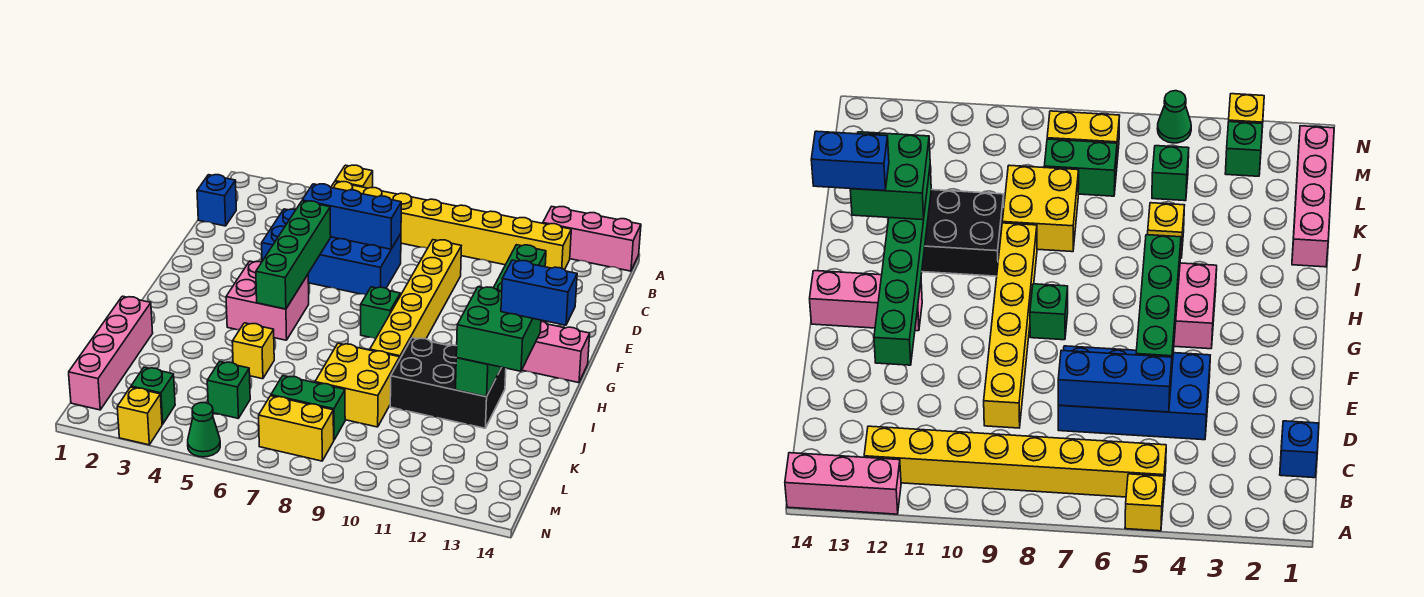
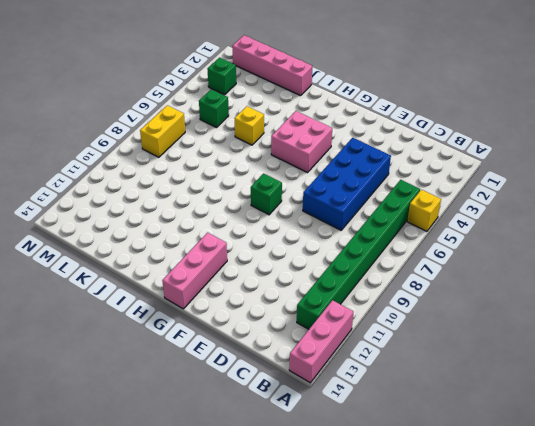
green 1x8 brick [297,180,420,329] -> yellow 1x8 brick [331,182,571,269]
none -> blue 1x1 brick [197,175,236,226]
none -> yellow 1x6 brick [370,240,461,358]
none -> black 2x3 brick [390,338,506,428]

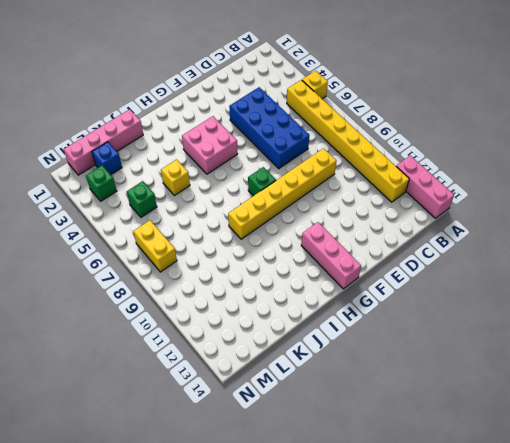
blue 1x1 brick [92,142,122,175] -> blue 1x1 brick moved to [197,175,236,226]
none -> black 2x3 brick [390,338,506,428]
none -> yellow 2x2 brick [315,343,400,427]
none -> green 1x2 brick [271,376,345,440]

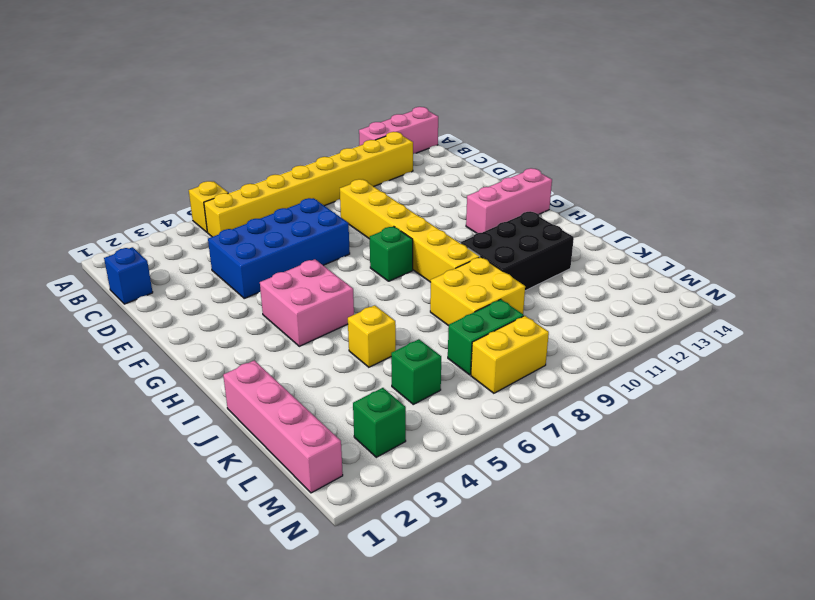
none -> yellow 1x1 brick [117,387,162,445]
none -> green 1x1 cone [188,403,220,457]
none -> blue 1x3 brick [302,184,401,249]

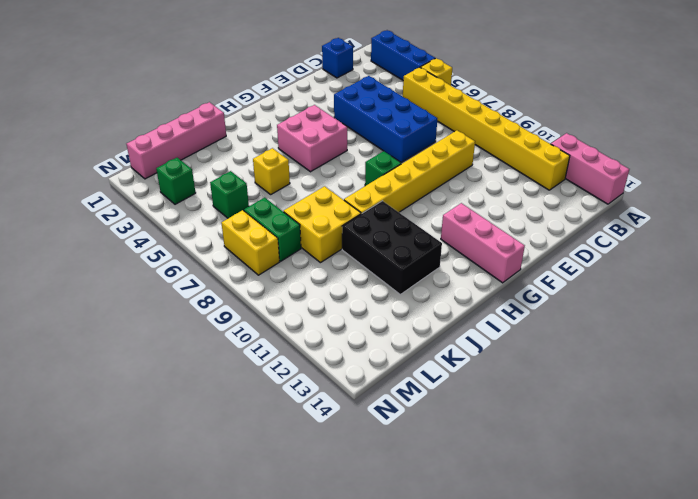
blue 1x3 brick [371,30,435,80] -> blue 1x3 brick moved to [302,184,401,249]
none -> yellow 1x1 brick [117,387,162,445]
none -> green 1x1 cone [188,403,220,457]
none -> green 1x4 brick [256,201,331,309]

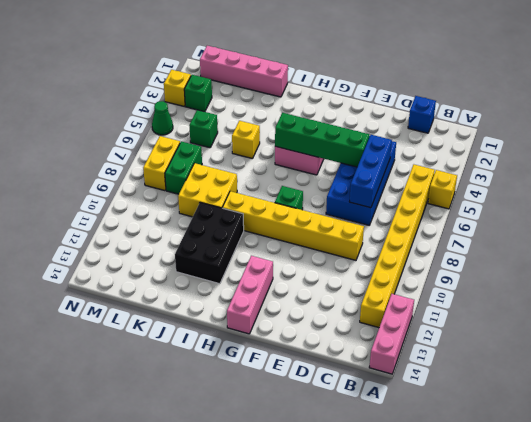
none -> green 1x6 brick [456,245,546,397]
none -> green 2x2 brick [456,287,541,371]
none -> blue 1x2 brick [501,260,577,325]

